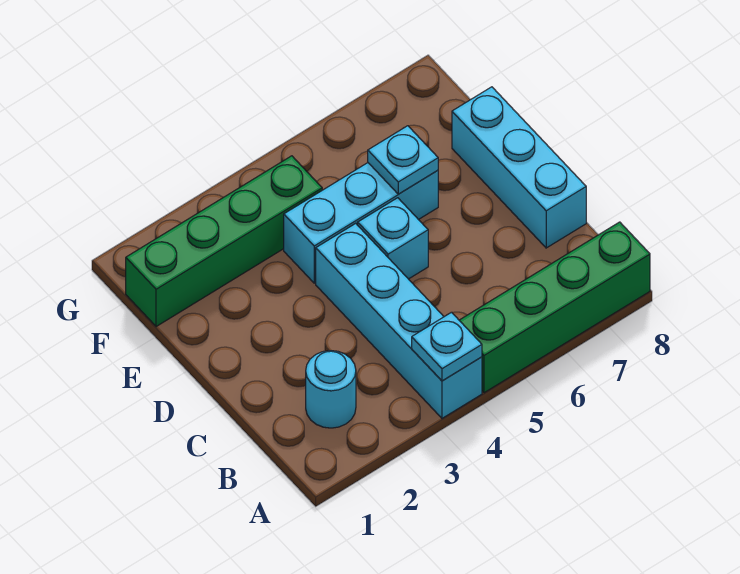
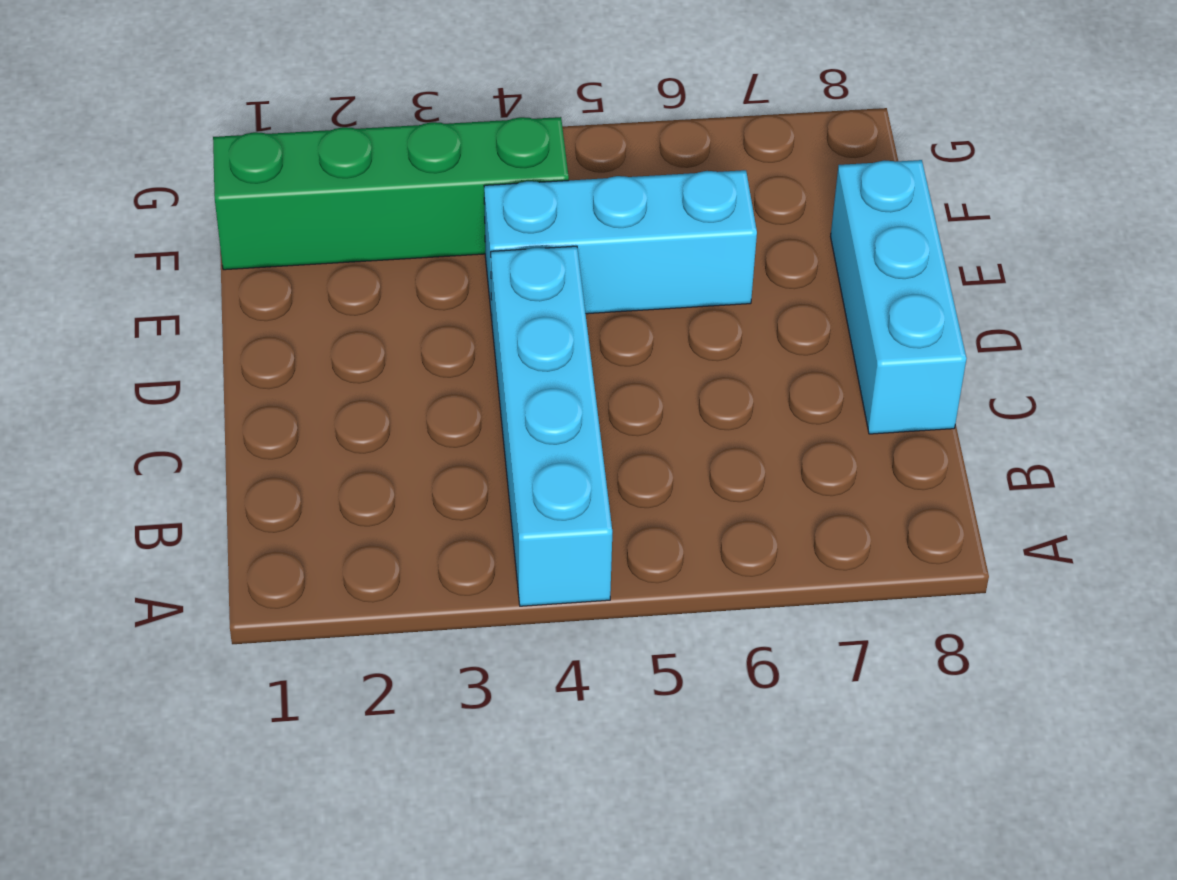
none -> green 1x4 brick [459,222,650,393]
none -> cyan 1x1 round brick [306,351,356,428]

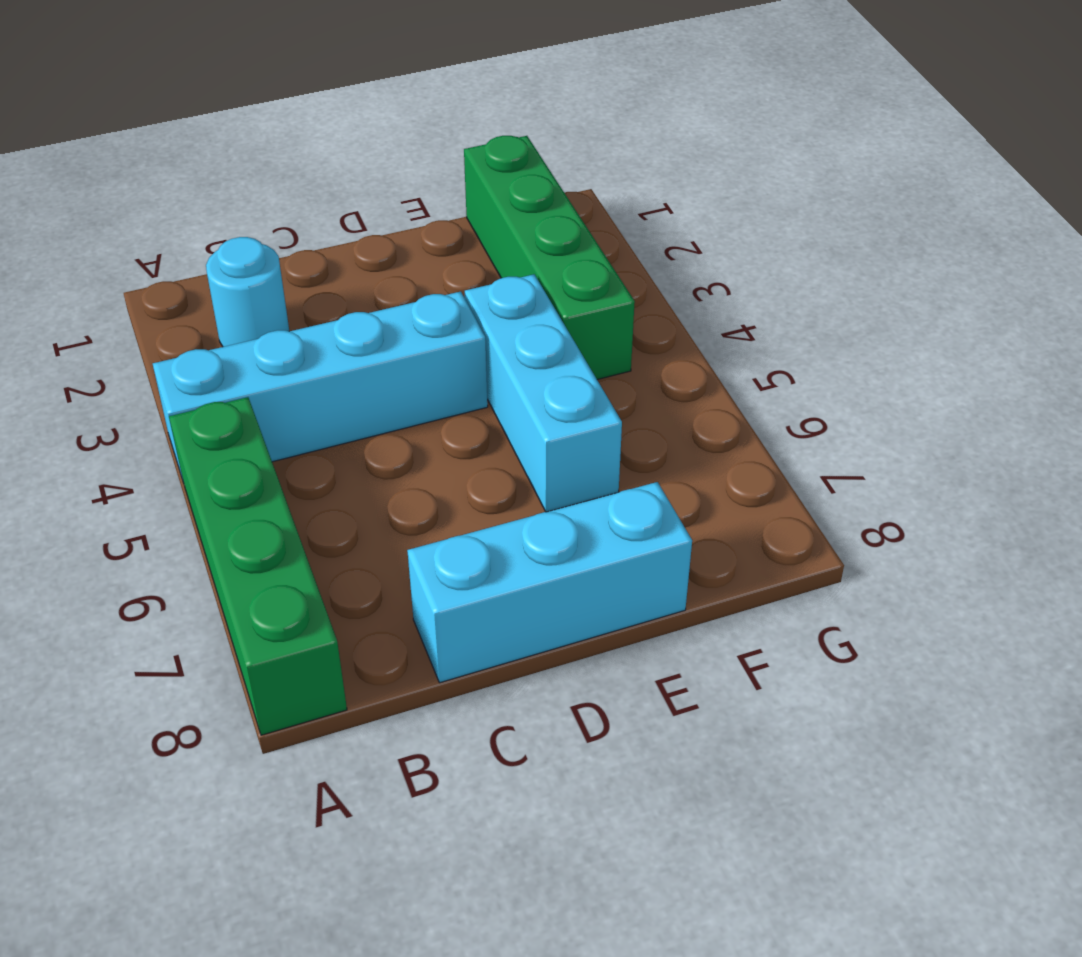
none -> cyan 1x1 brick [358,198,428,279]
none -> cyan 1x1 plate [412,312,482,381]

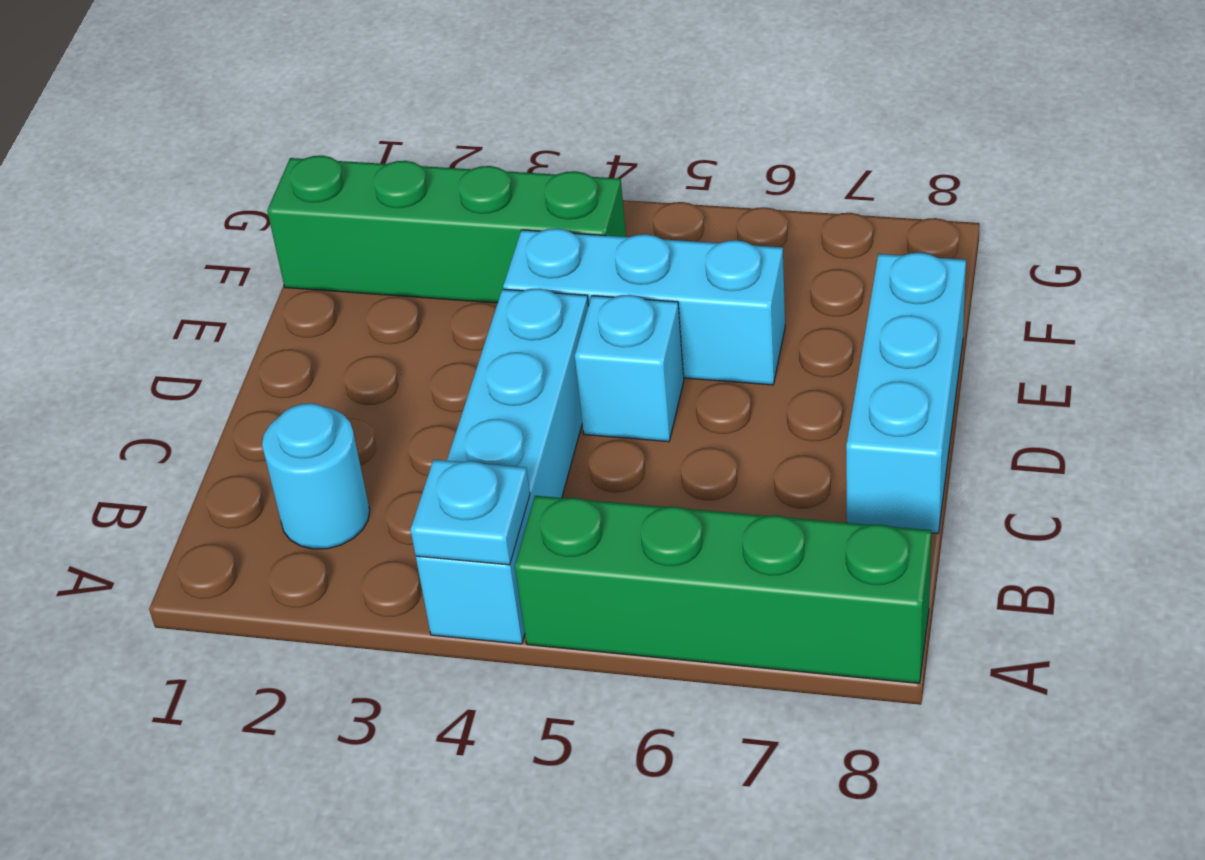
none -> cyan 1x1 plate [368,126,438,194]

